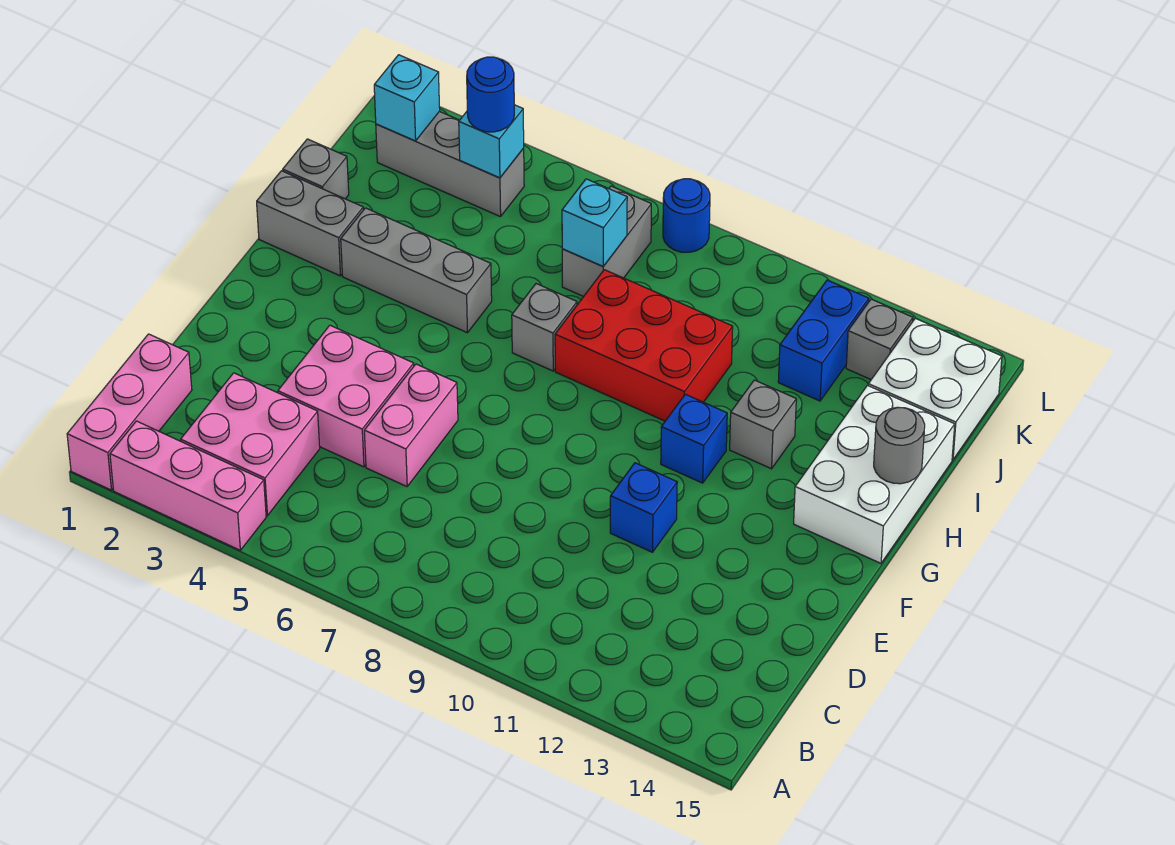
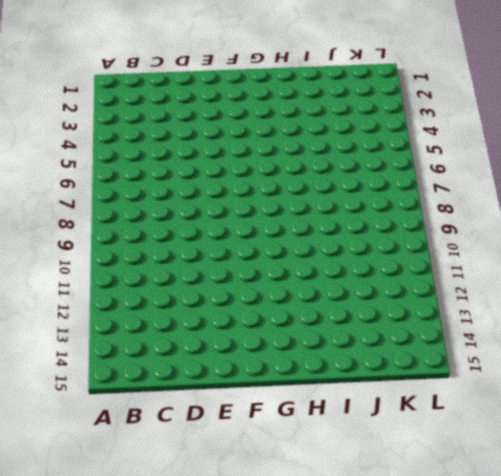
none -> pink 1x3 brick [67,334,192,490]
none -> pink 1x3 brick [110,421,266,550]
none -> pink 2x2 brick [181,373,320,516]

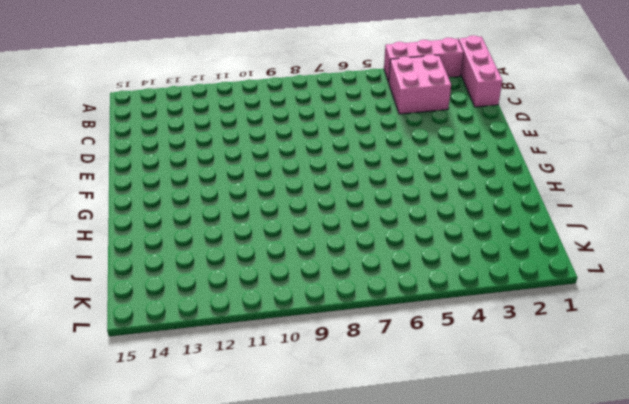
none -> pink 2x2 brick [278,325,414,467]
none -> pink 1x2 brick [364,364,458,487]
none -> blue 1x1 brick [610,463,677,552]

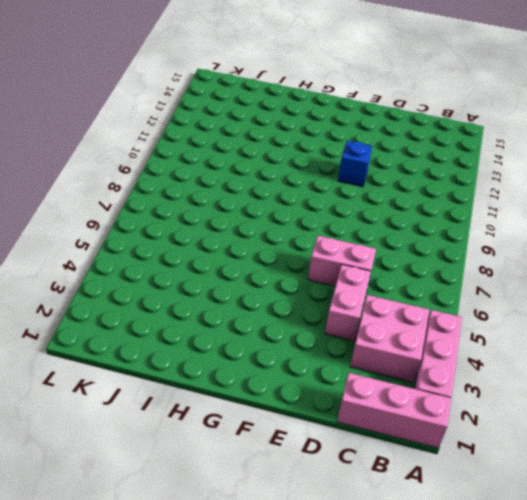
pink 1x2 brick [325,264,371,341] -> pink 2x2 brick [278,325,414,467]
none -> blue 1x1 brick [661,394,727,483]
none -> white 2x3 brick [794,386,955,563]
none -> grey 1x2 brick [257,171,363,276]

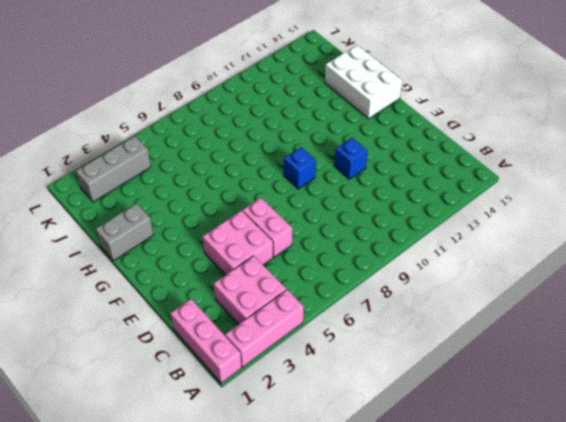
blue 1x1 brick [284,147,316,189] -> blue 1x1 brick moved to [661,394,727,483]
none -> grey 1x3 brick [341,208,492,333]
none -> grey 1x1 brick [512,284,577,371]
none -> red 2x3 brick [555,270,733,421]

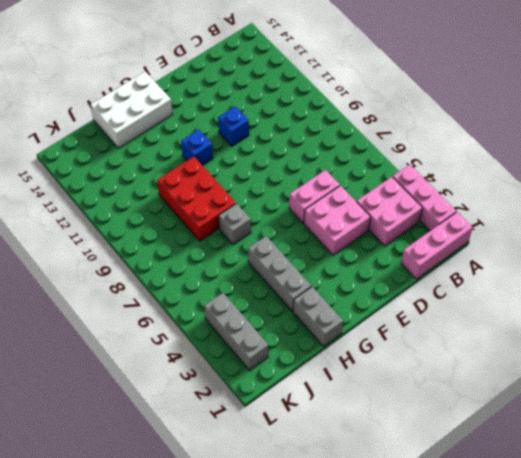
none -> grey 1x1 brick [730,380,796,469]
none -> grey 1x1 brick [283,139,349,199]
none -> grey 1x2 brick [562,186,651,297]

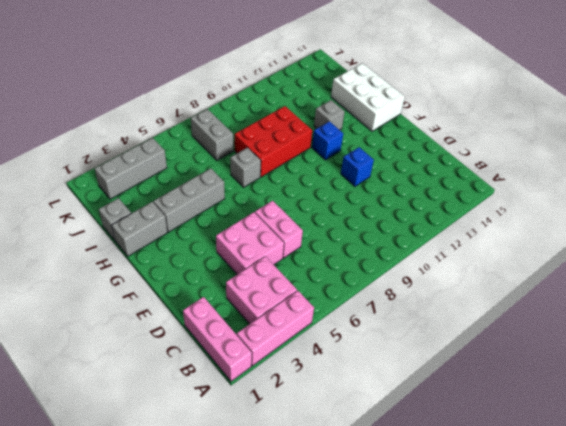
none -> blue 1x2 brick [778,280,869,401]
none -> white 2x2 brick [868,318,1002,460]
none -> grey 1x1 brick [846,299,913,379]

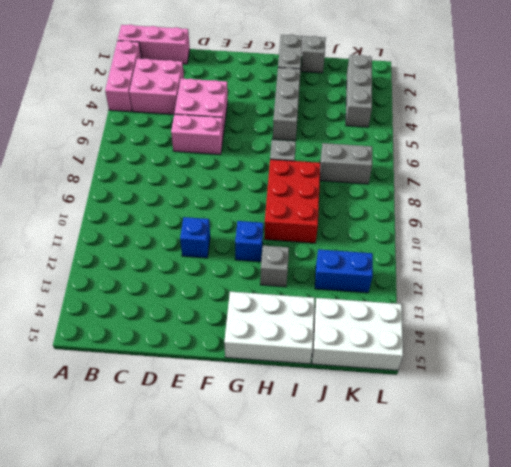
white 2x3 brick [312,298,403,370] -> white 2x2 brick [868,318,1002,460]
none -> grey 1x1 brick [846,299,913,379]
none -> blue 1x1 round brick [663,179,710,252]
none -> grey 1x1 round brick [874,407,925,484]

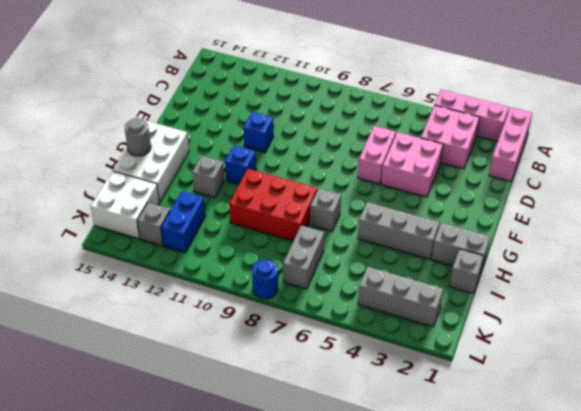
none -> cyan 1x1 brick [562,179,627,266]
none -> cyan 1x1 brick [374,55,440,141]
none -> cyan 1x1 brick [459,105,524,178]

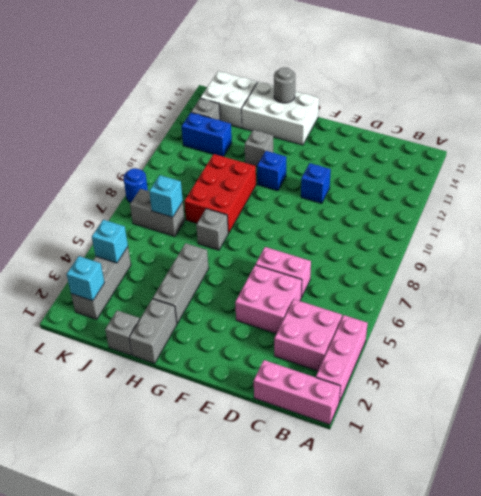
none -> blue 1x1 round brick [467,57,514,132]

